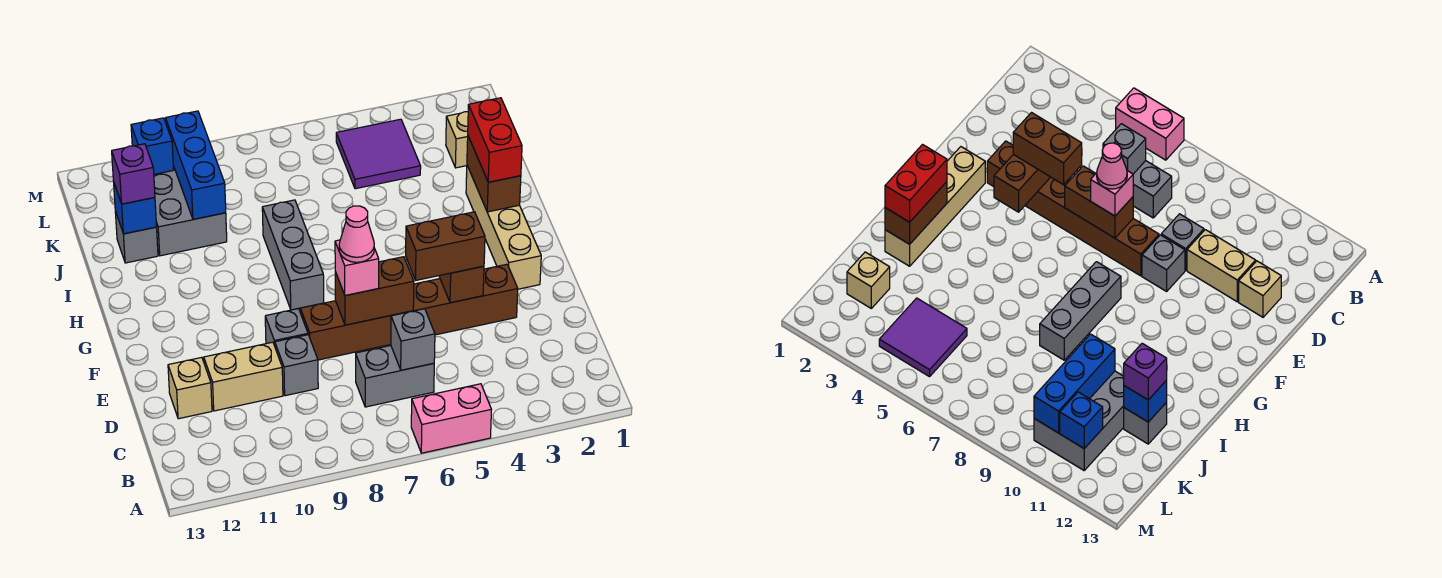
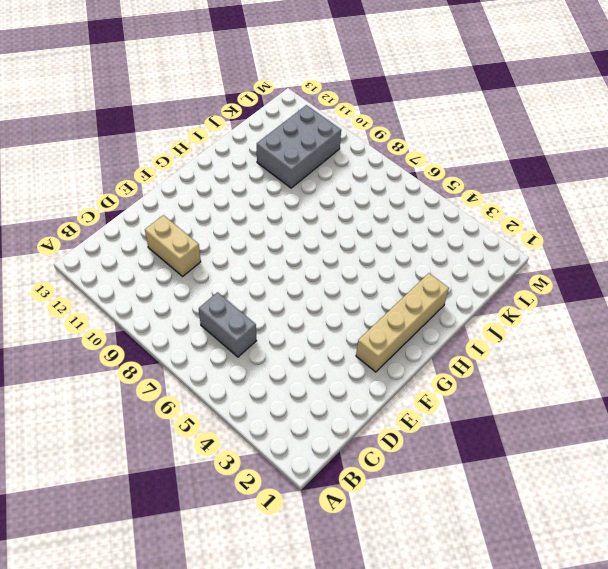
none -> pink 1x2 brick [411,384,492,453]
none -> grey 1x1 brick [275,335,318,396]
none -> tan 1x1 brick [168,357,212,419]

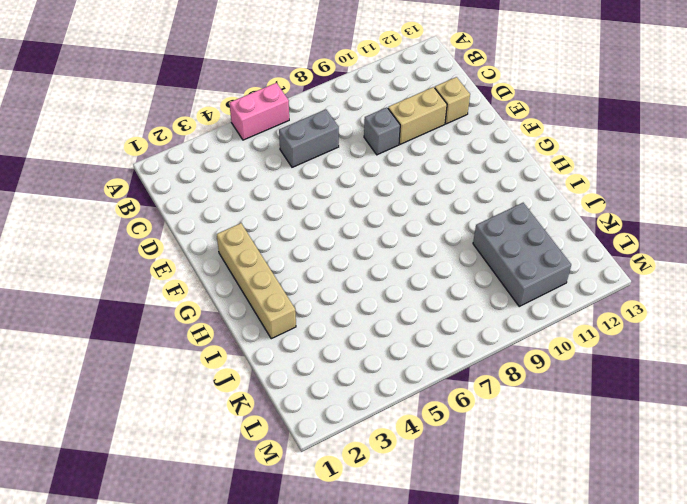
none -> brown 1x6 brick [300,264,518,360]
none -> grey 1x1 brick [265,309,308,346]
none -> grey 1x3 brick [262,200,324,310]

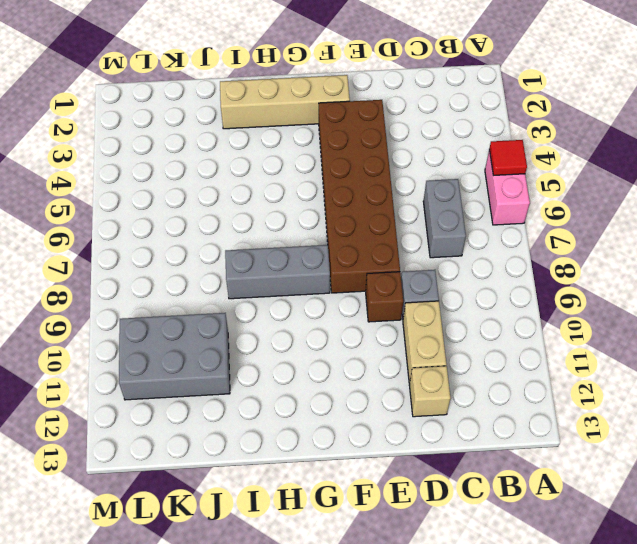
red 1x1 tile [489,140,527,176] -> none
brown 2x6 brick [319,100,400,293] -> brown 1x6 brick [300,264,518,360]
brown 1x1 brick [366,272,403,322] -> grey 1x1 brick [265,309,308,346]
none -> grey 1x1 brick [115,211,158,263]
none -> tan 1x1 brick [446,112,468,168]
none -> purple 2x2 tile [336,119,421,189]

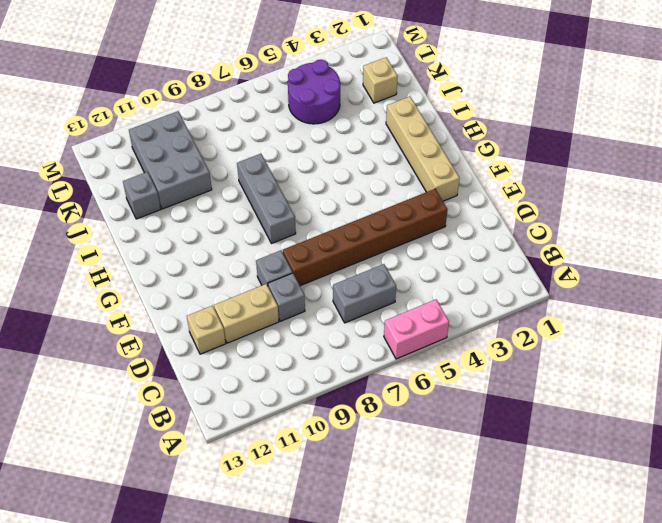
purple 2x2 round brick [288,60,340,124] -> purple 2x2 tile [336,119,421,189]
none -> grey 1x1 brick [391,309,435,370]
none -> brown 1x2 brick [439,266,484,303]
none -> brown 1x2 brick [335,257,414,325]

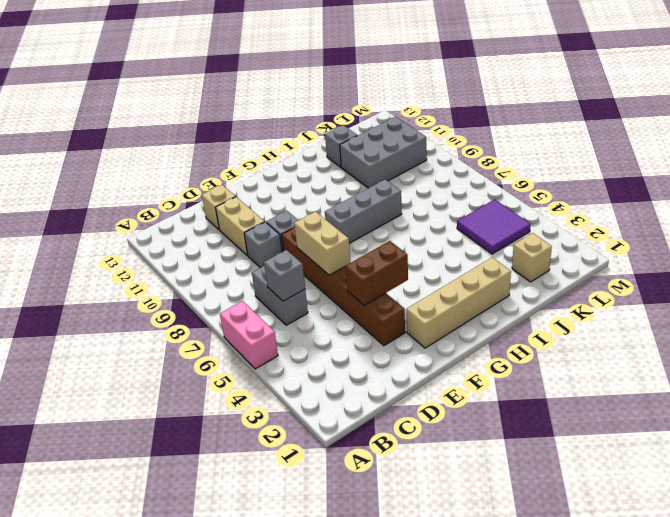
tan 1x2 brick [294,212,350,275] -> brown 1x2 brick [335,257,414,325]
none -> brown 1x2 brick [467,136,521,212]
none -> blue 1x3 brick [166,111,226,219]
none -> blue 1x1 brick [113,181,157,234]

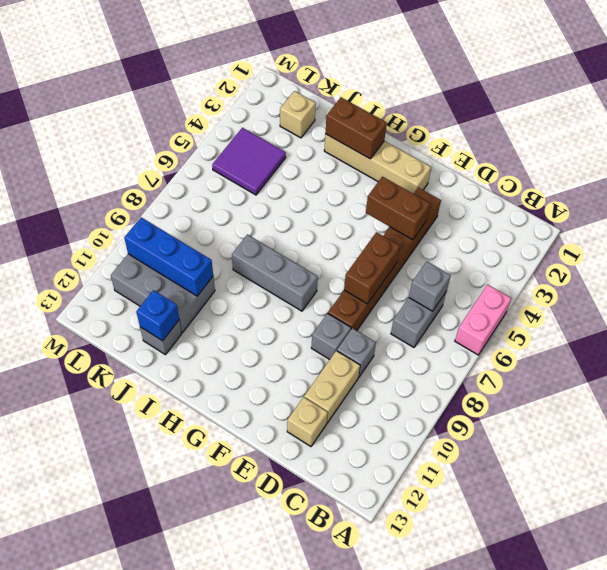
none -> blue 1x1 brick [131,118,174,174]
none -> brown 1x2 brick [406,212,485,280]
none -> pink 1x1 brick [335,240,379,296]

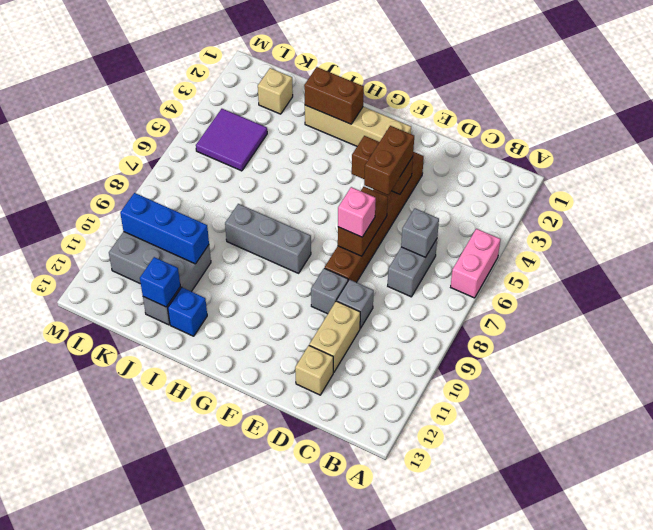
blue 1x1 brick [168,287,207,336] -> blue 1x1 brick moved to [131,118,174,174]
none -> red 1x2 brick [468,98,522,182]
none -> purple 1x1 brick [112,144,155,204]
none -> pink 1x1 cone [339,206,374,262]

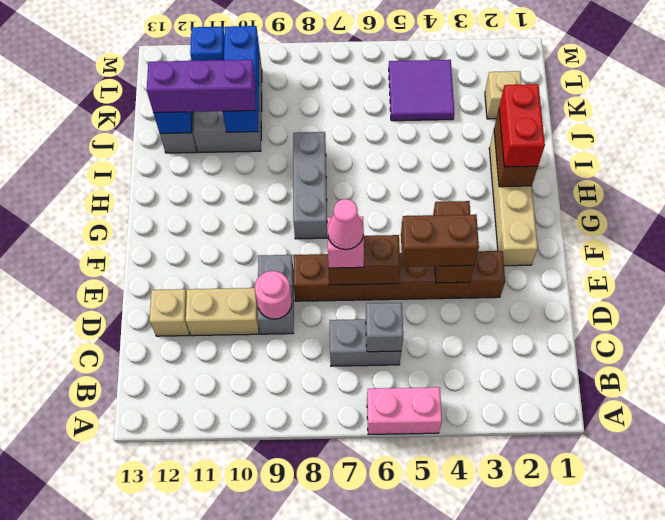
pink 1x1 round brick [255,271,292,319] -> none
purple 1x3 brick [147,60,256,113] -> purple 1x1 brick [112,144,155,204]

